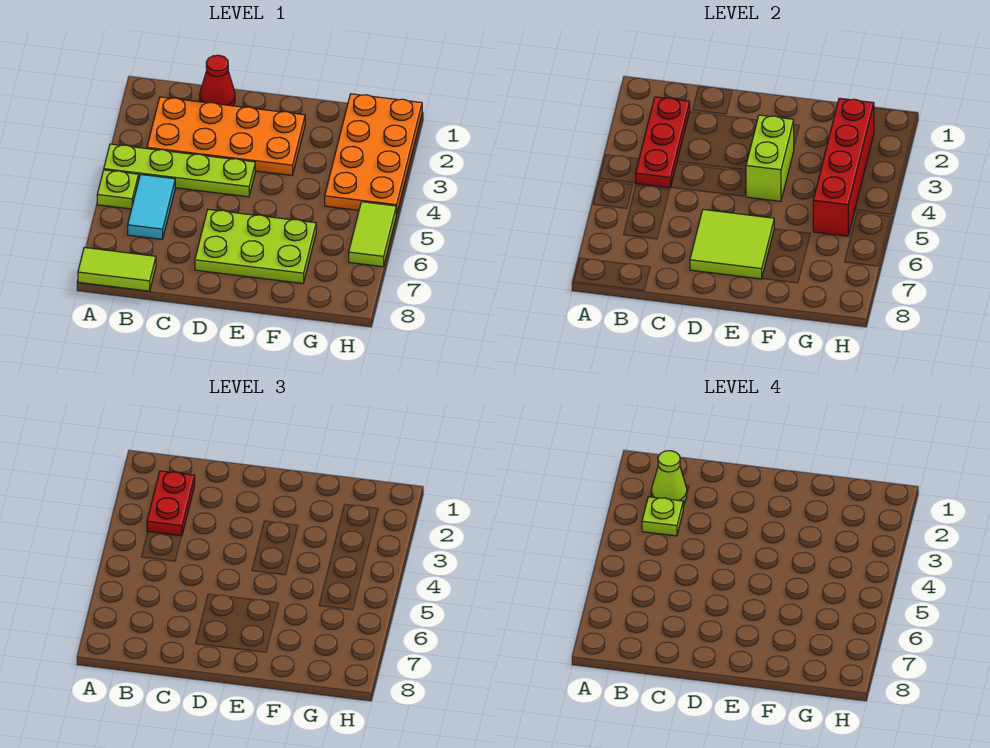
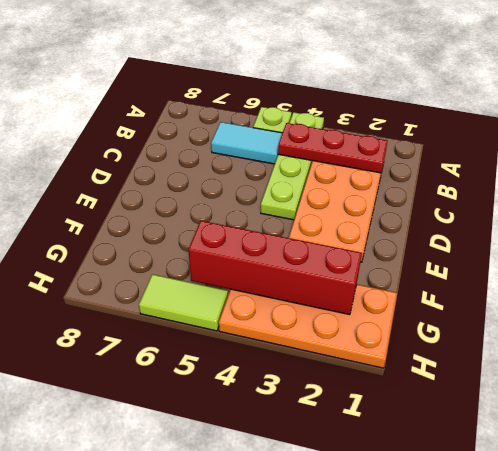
none -> lime 1x2 tile [78,248,156,291]
none -> red 1x1 cone [200,55,235,106]
none -> lime 2x3 plate [195,209,316,283]

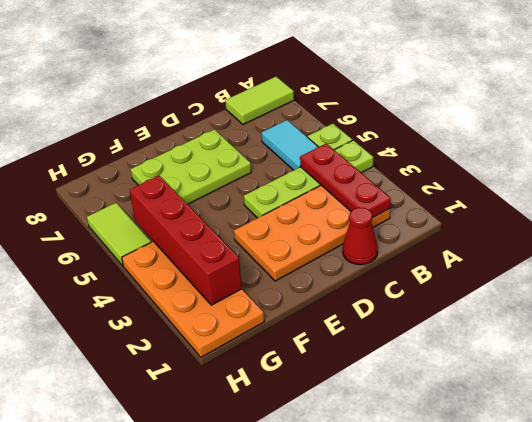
none -> lime 2x2 tile [690,209,774,279]
none -> lime 1x2 brick [746,115,794,201]
none -> red 1x2 plate [147,471,195,536]

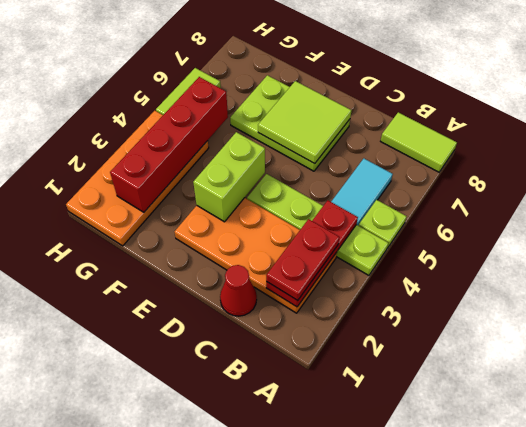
none -> lime 1x1 cone [651,451,687,503]
none -> lime 1x1 plate [642,497,683,536]

